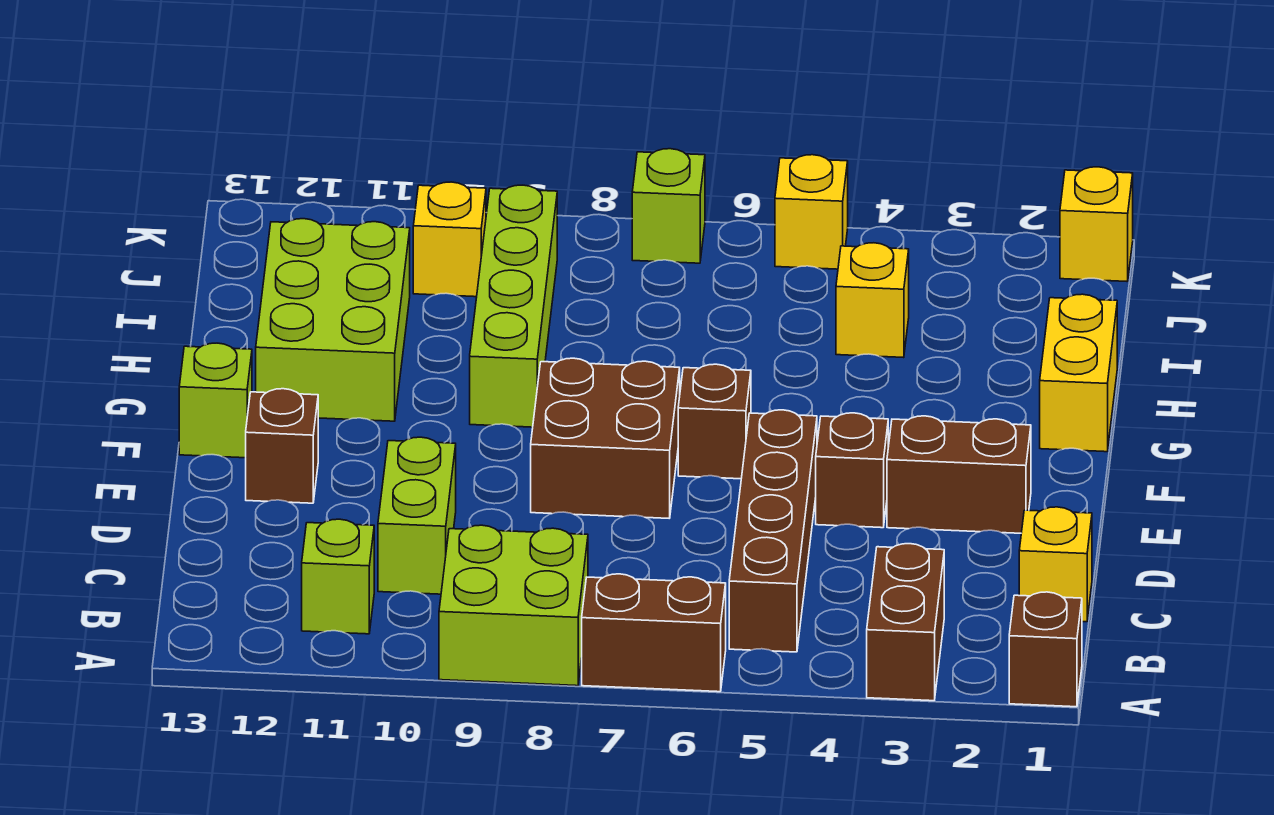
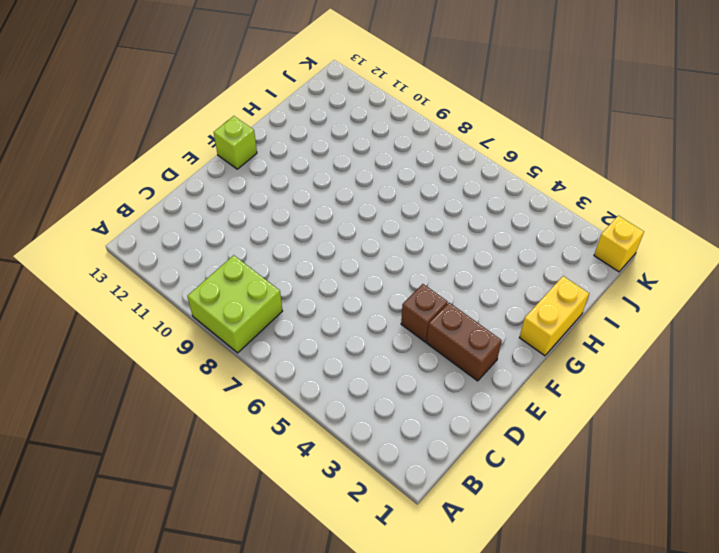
none -> brown 1x1 brick [1009,592,1082,707]
none -> brown 1x2 brick [867,544,944,701]
none -> brown 1x2 brick [582,574,726,692]

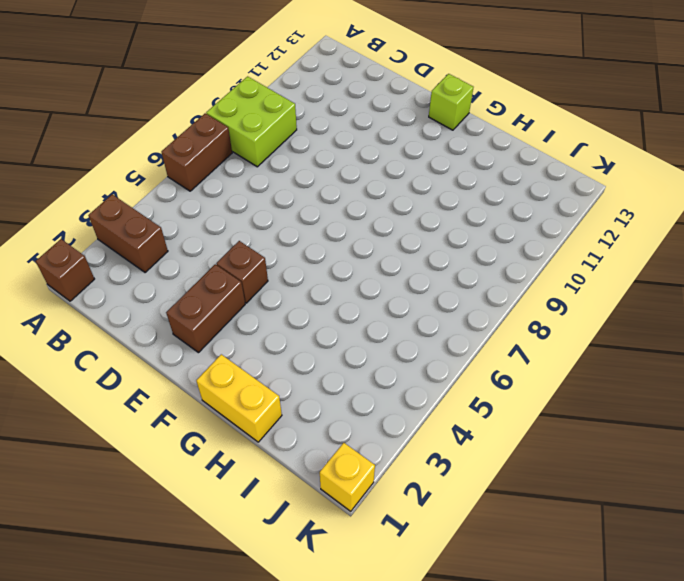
none -> brown 1x4 brick [729,410,817,652]
none -> lime 1x1 brick [302,519,374,634]
none -> yellow 1x1 brick [1019,507,1092,622]

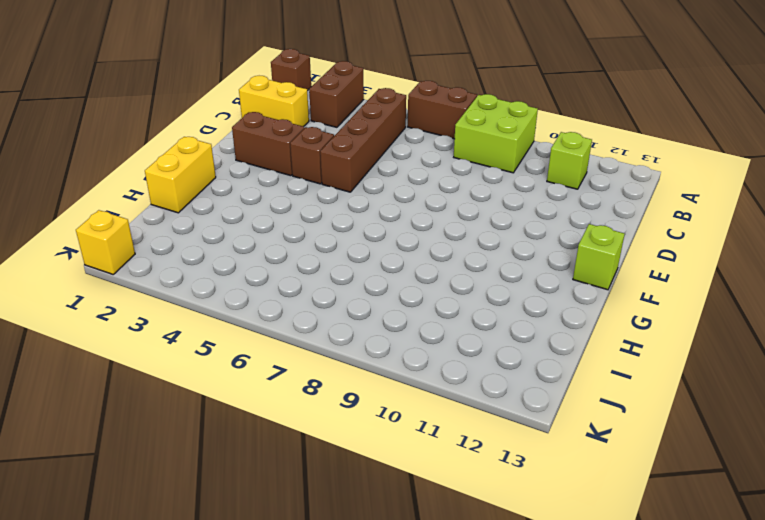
yellow 1x2 brick [239,76,309,126] -> yellow 1x1 brick [1019,507,1092,622]
none -> lime 1x2 brick [378,437,456,594]
none -> brown 2x2 brick [531,358,680,518]
none -> brown 1x1 brick [246,389,318,503]

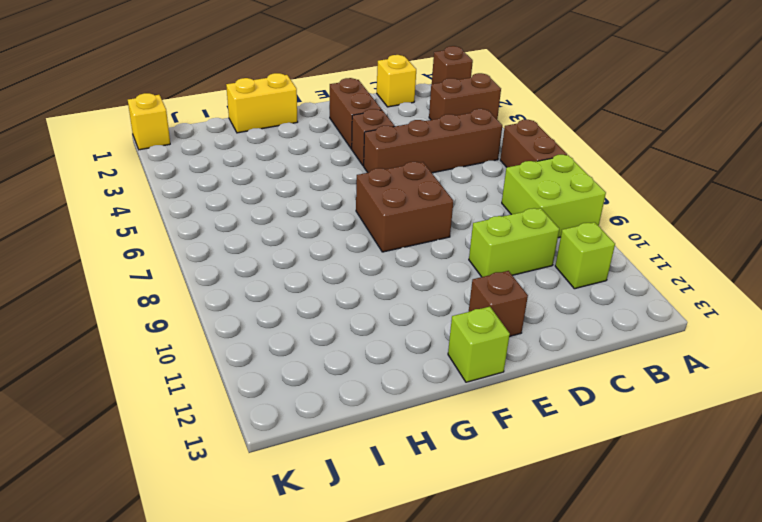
none -> brown 1x1 brick [678,364,751,479]
none -> lime 1x4 brick [470,185,557,427]
none -> lime 2x3 brick [256,219,410,421]

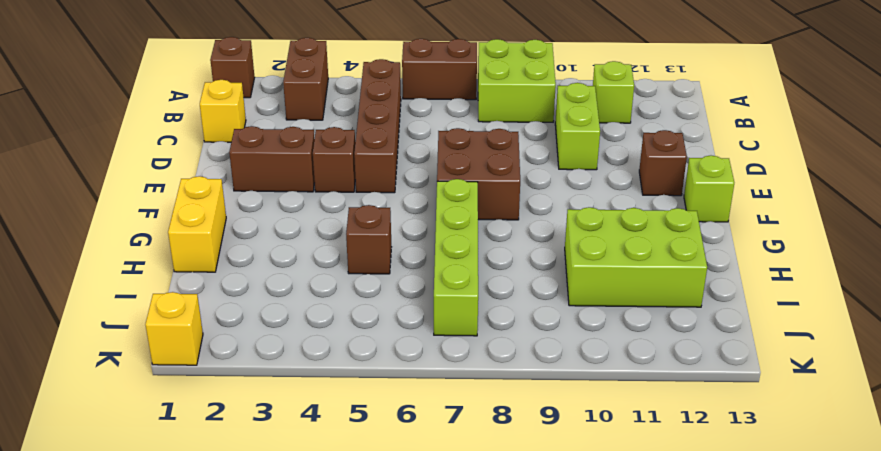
lime 1x4 brick [434,179,478,336] -> lime 1x4 brick moved to [470,185,557,427]
brown 1x1 brick [346,205,391,274] -> brown 1x1 brick moved to [678,364,751,479]
lime 2x3 brick [565,207,707,307] -> lime 2x3 brick turned to [256,219,410,421]
none -> yellow 1x1 brick [836,243,909,358]
none -> yellow 1x1 brick [413,182,486,297]
none -> yellow 1x1 brick [775,155,848,269]

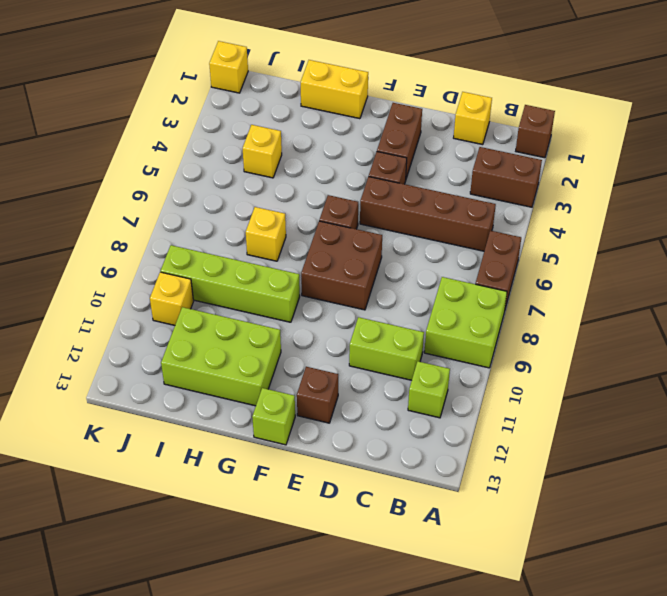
yellow 1x1 brick [246,207,286,261] -> yellow 1x1 brick moved to [775,155,848,269]
none -> lime 1x1 brick [632,149,705,263]

